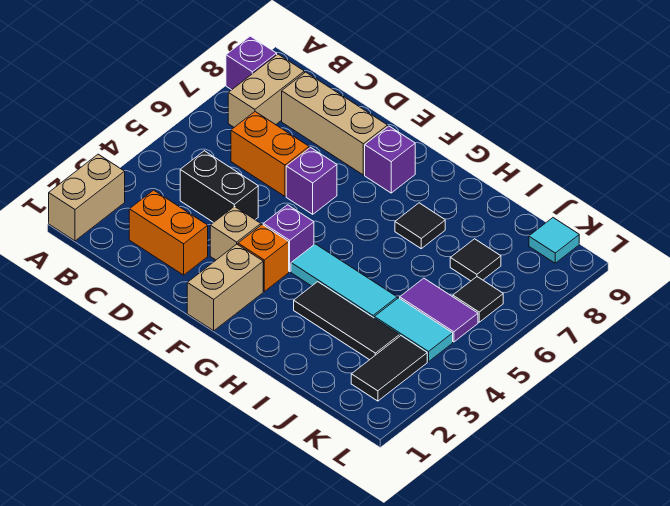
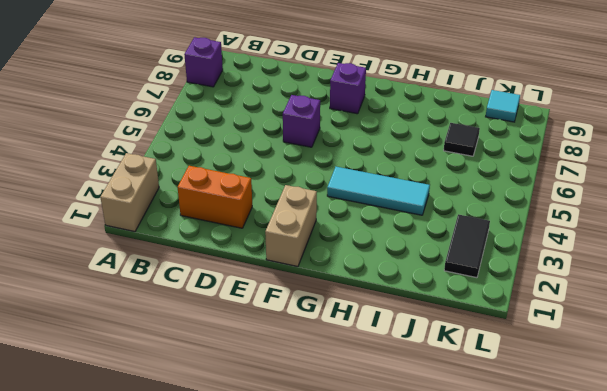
none -> tan 1x2 brick [228,54,304,127]
none -> black 1x2 brick [180,151,258,223]
none -> orange 1x2 brick [231,112,309,196]

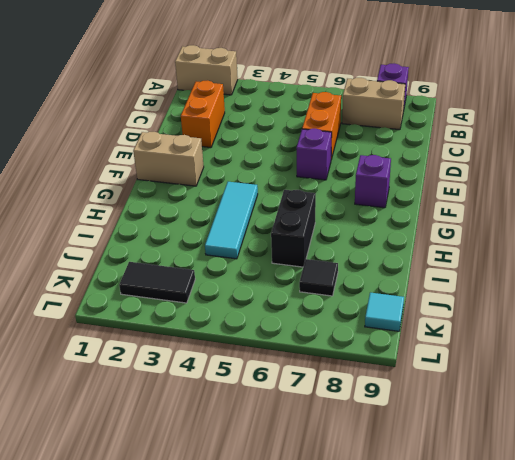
black 1x2 brick [271,190,316,267] -> black 1x2 brick moved to [180,151,258,223]
none -> tan 1x3 brick [282,72,388,175]
none -> tan 1x1 brick [210,206,261,260]
none -> orange 1x1 brick [238,225,289,291]

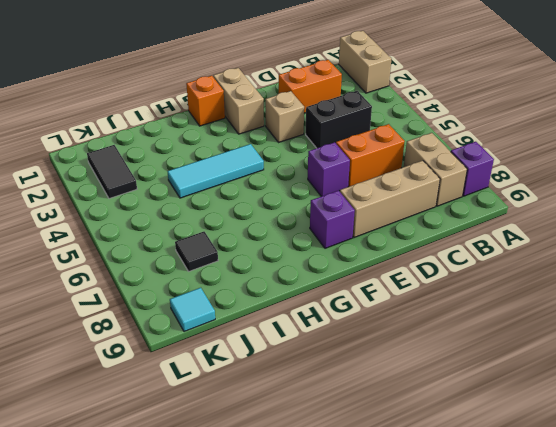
orange 1x1 brick [186,76,225,126] -> orange 1x1 brick moved to [238,225,289,291]
none -> purple 1x1 brick [263,205,314,272]
none -> black 1x3 tile [294,282,400,360]
none -> black 1x1 tile [395,203,445,249]

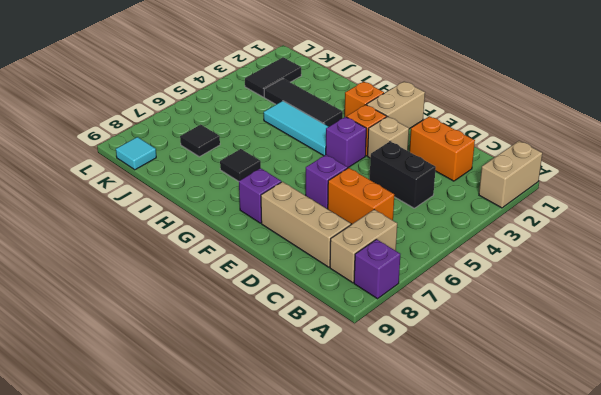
orange 1x1 brick [345,82,384,117] -> none
none -> cyan 1x2 tile [374,298,453,362]
none -> purple 1x2 tile [400,278,478,342]
none -> black 1x1 tile [453,277,503,322]

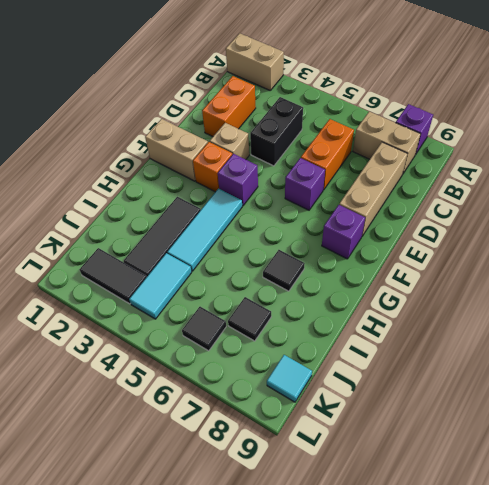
none -> purple 1x2 tile [400,278,478,342]

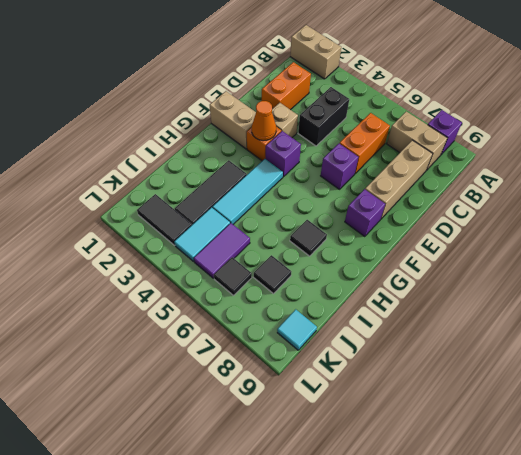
orange 1x1 cone [252,101,276,141] -> none

